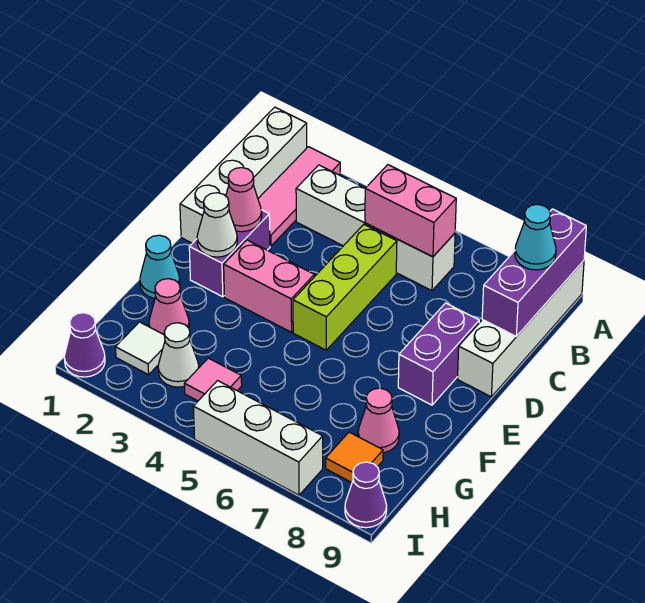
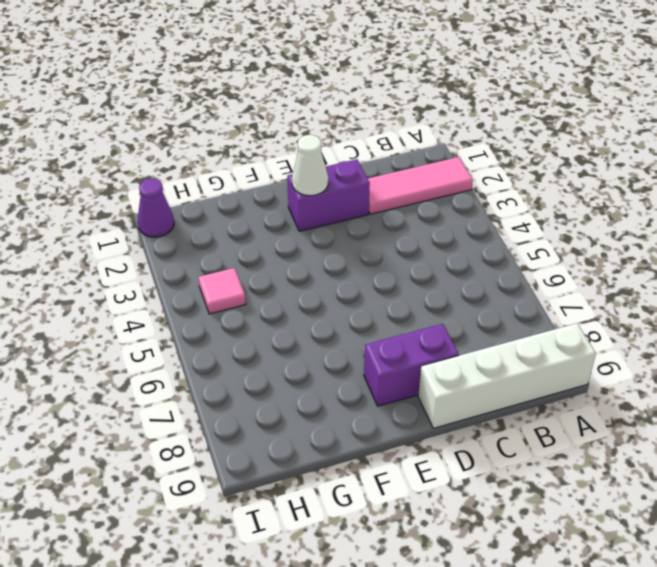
none -> white 1x4 brick [180,107,307,243]
none -> white 1x4 brick [296,165,455,291]
none -> lime 1x3 brick [293,225,397,350]

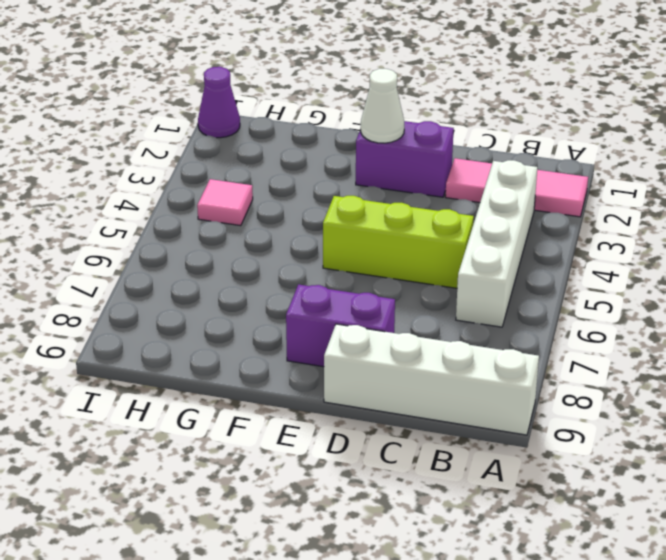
none -> white 1x4 brick [180,107,307,243]
none -> pink 1x2 brick [224,240,314,332]
none -> cyan 1x1 cone [140,235,180,299]

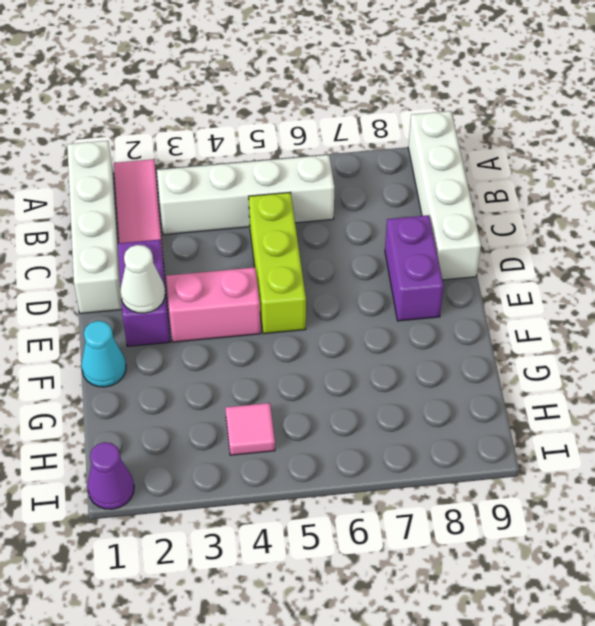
none -> pink 1x1 cone [149,279,189,335]
none -> pink 1x1 cone [358,388,399,453]
none -> white 1x1 tile [115,322,165,375]

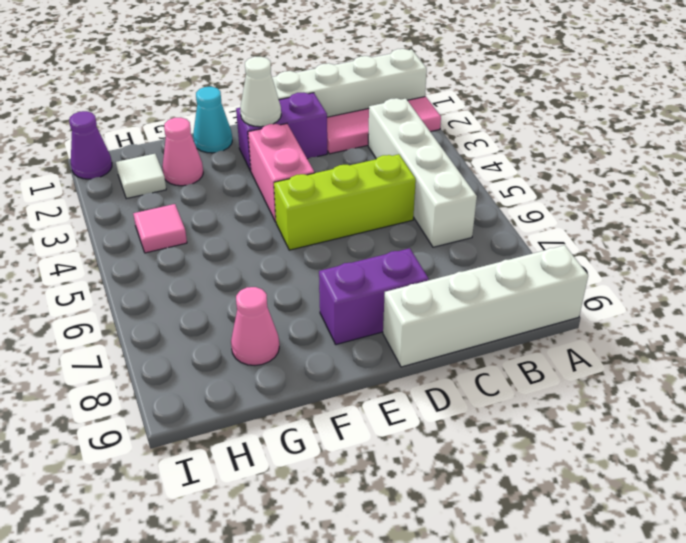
none -> white 1x1 cone [158,323,199,387]
none -> orange 1x1 tile [326,432,383,483]
none -> white 1x3 brick [193,381,323,495]

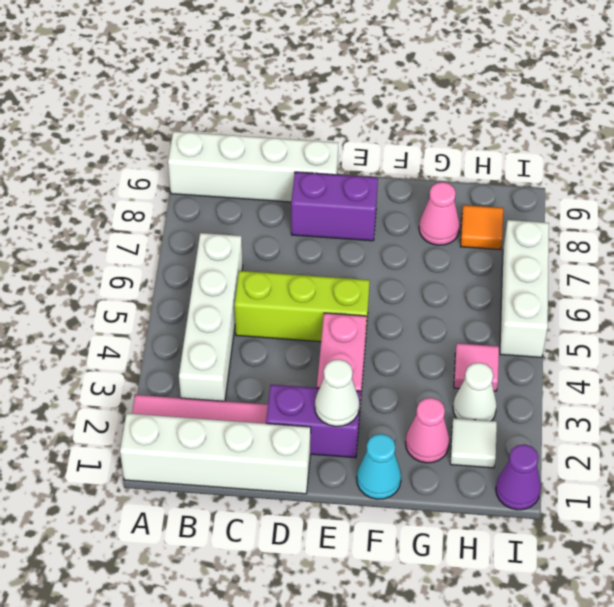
none -> purple 1x1 cone [345,462,387,528]
none -> purple 1x3 brick [482,209,586,337]
none -> pink 1x2 brick [365,165,456,257]

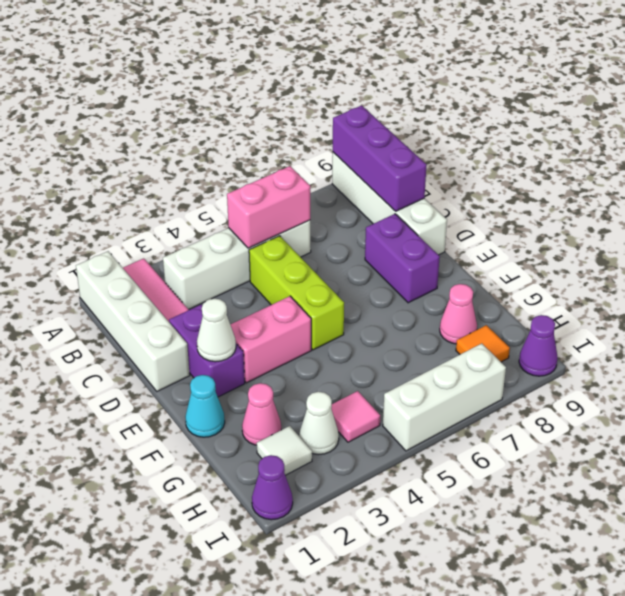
none -> pink 1x1 cone [226,168,262,232]
none -> cyan 1x1 cone [515,204,556,270]

